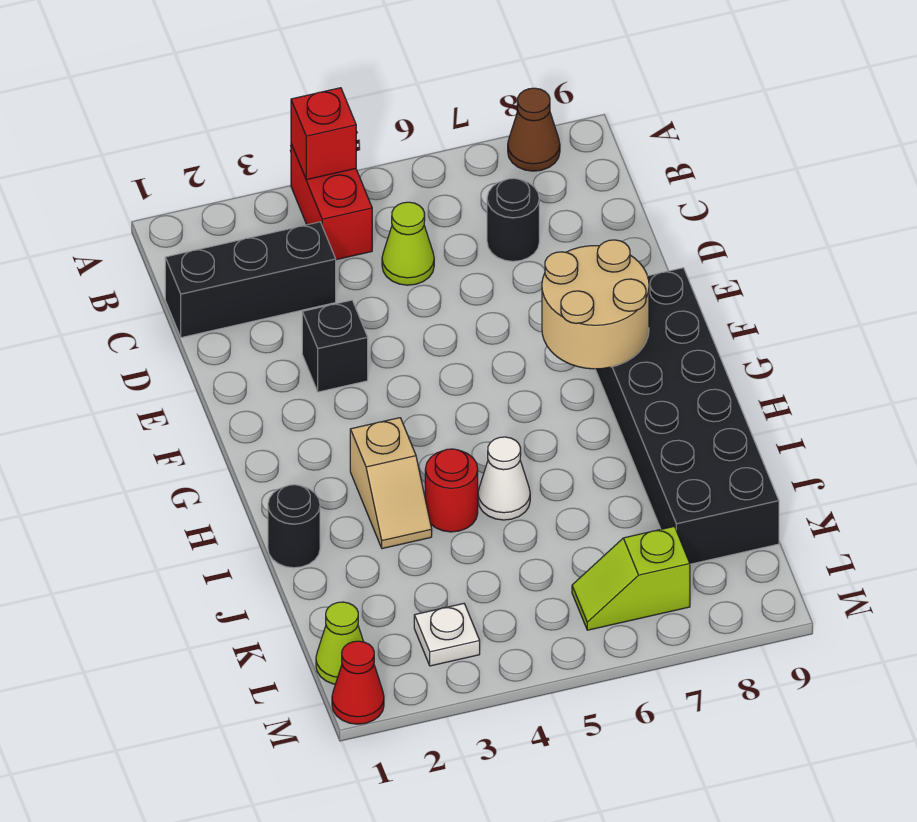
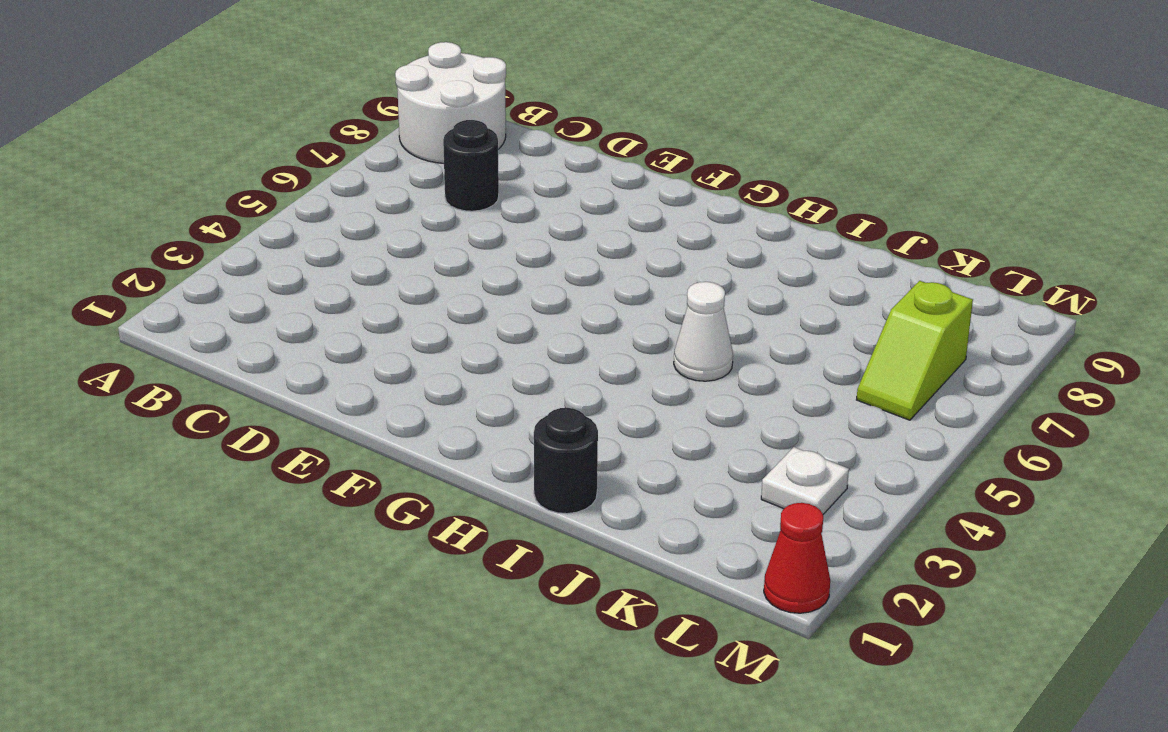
white 2x2 round brick [395,42,506,163] -> brown 1x1 cone [508,88,560,171]
none -> red 1x2 brick [291,144,372,260]
none -> black 1x3 brick [165,222,336,338]
none -> lime 1x1 cone [382,202,434,285]

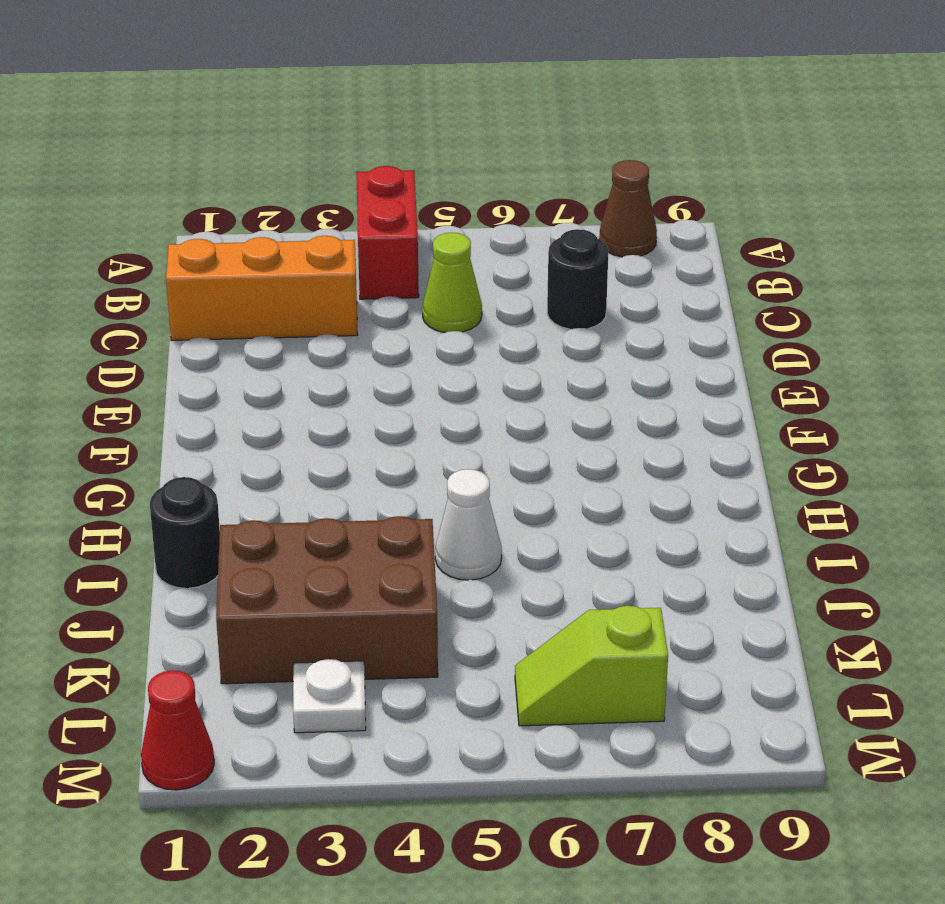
orange 1x3 brick [166,236,358,340] -> black 1x3 brick [165,222,336,338]
brown 2x3 brick [216,516,438,684] -> none
none -> black 1x1 brick [302,300,368,392]
none -> black 2x6 brick [595,268,779,564]
none -> tan 1x2 slope [350,418,432,549]

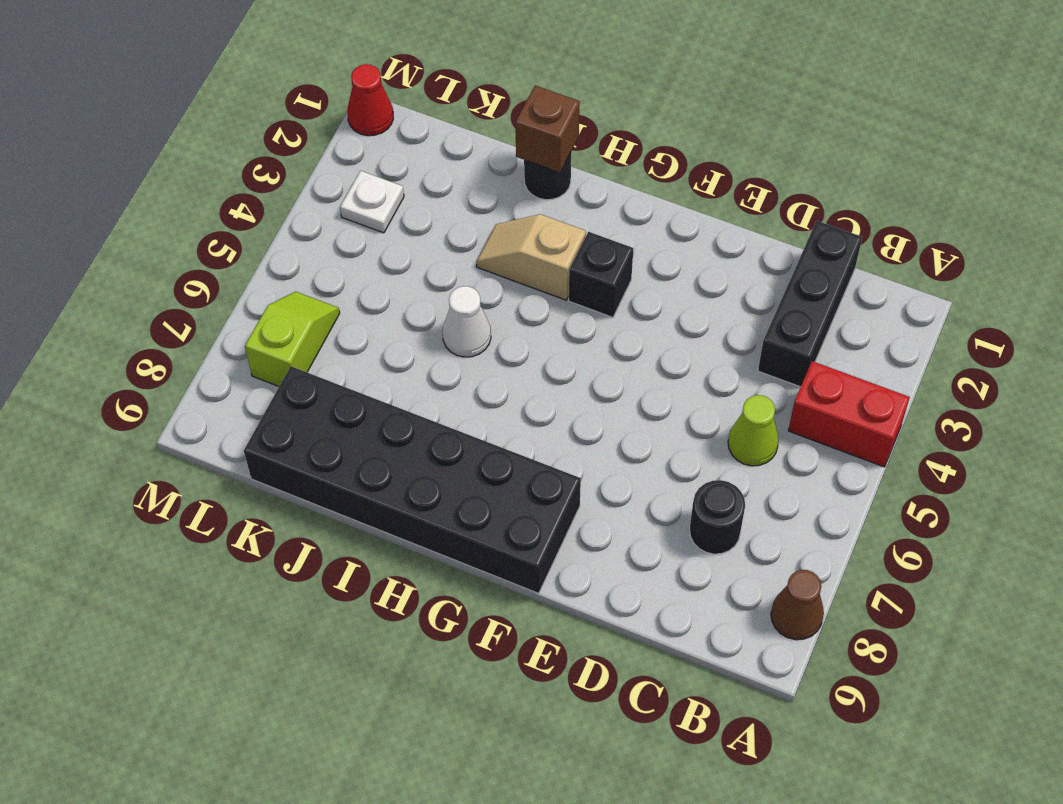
black 1x1 brick [569,232,633,317] -> black 1x1 brick moved to [302,300,368,392]
brown 1x1 brick [515,86,580,172] -> none
none -> red 1x1 round brick [425,449,478,532]
none -> lime 1x1 cone [316,602,363,684]
none -> red 1x1 brick [291,88,356,180]

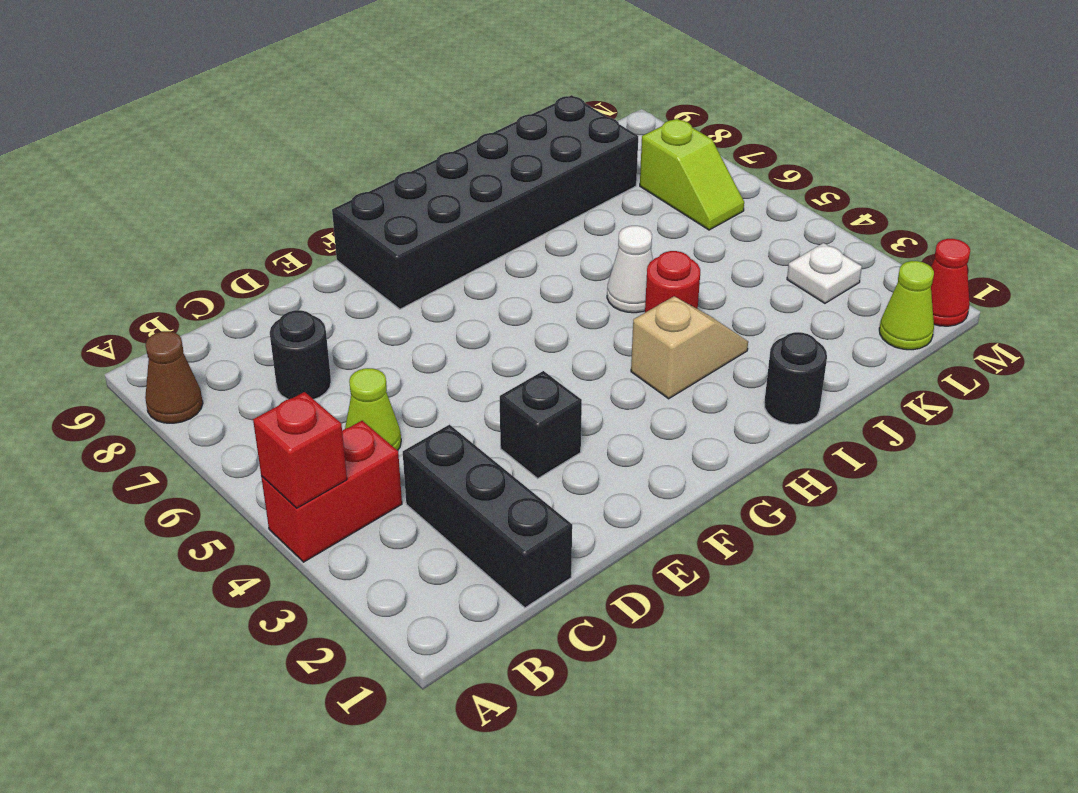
none -> tan 2x2 round brick [542,240,649,369]

